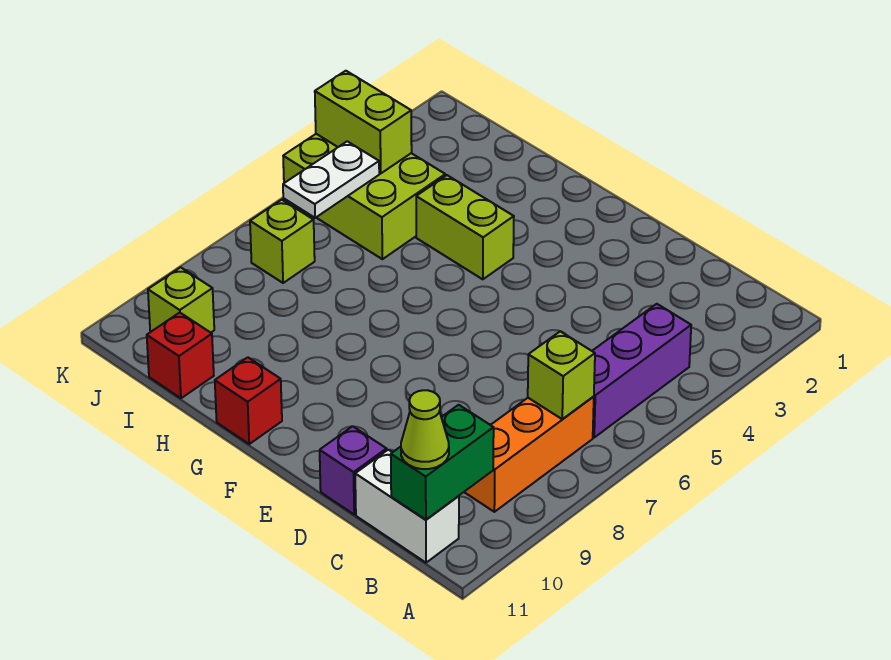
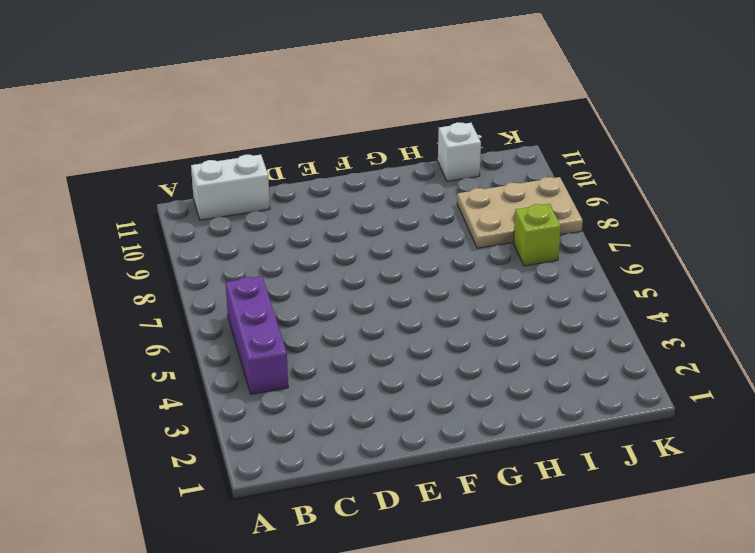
tan 2x3 plate [457,177,583,248] -> none
white 1x1 brick [438,122,481,181] -> red 1x1 brick [147,313,214,398]
none -> orange 1x3 brick [465,397,594,512]
none -> purple 1x1 brick [320,426,387,514]
none -> lime 1x2 brick [416,175,514,279]

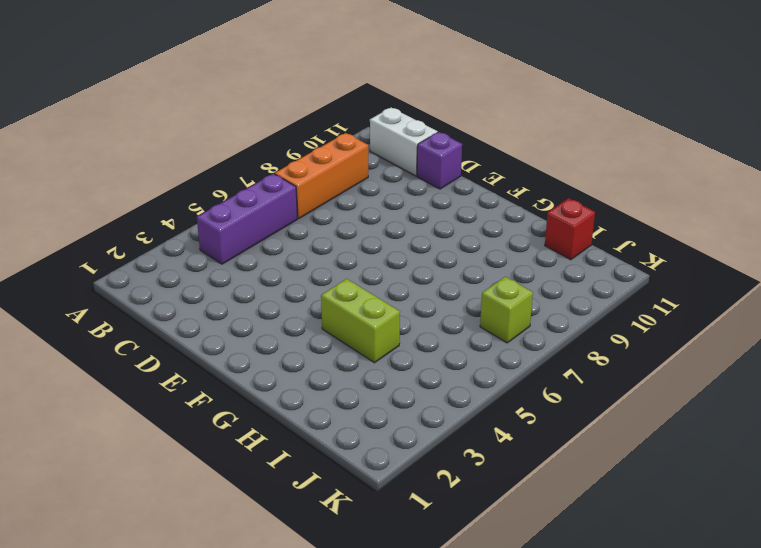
none -> red 1x1 brick [215,357,282,444]
none -> lime 2x3 brick [283,134,445,259]
none -> lime 1x1 brick [148,267,214,333]

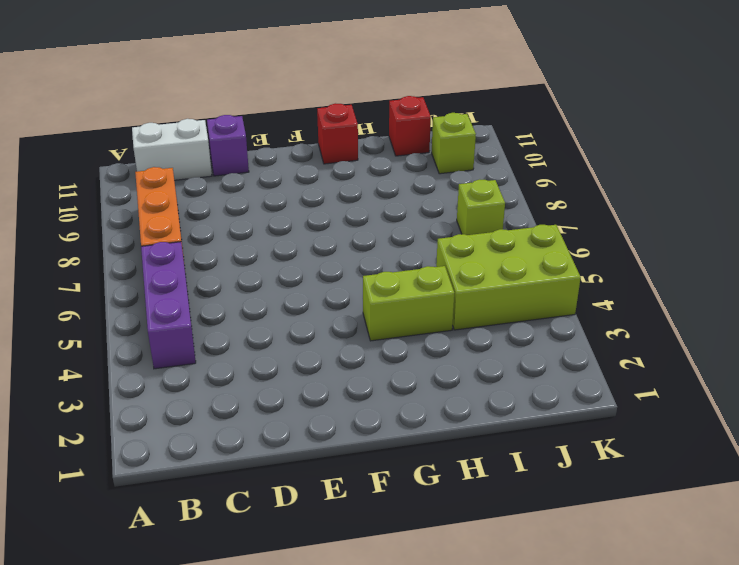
none -> lime 1x1 brick [528,331,595,419]
none -> green 1x2 brick [391,405,494,520]
none -> lime 1x2 brick [315,71,412,173]

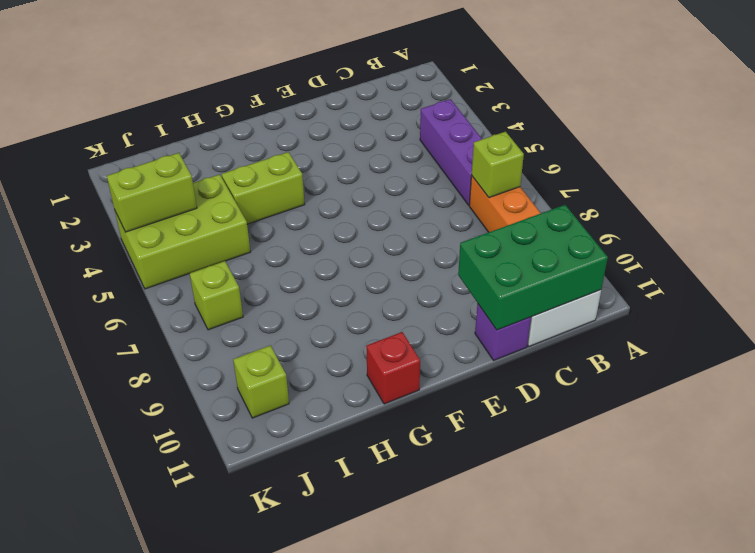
green 2x3 brick [458,205,608,330] -> green 1x2 brick [391,405,494,520]
none -> red 1x1 brick [147,313,214,398]
none -> white 1x2 plate [283,141,379,218]
none -> lime 1x1 cone [401,390,449,469]

